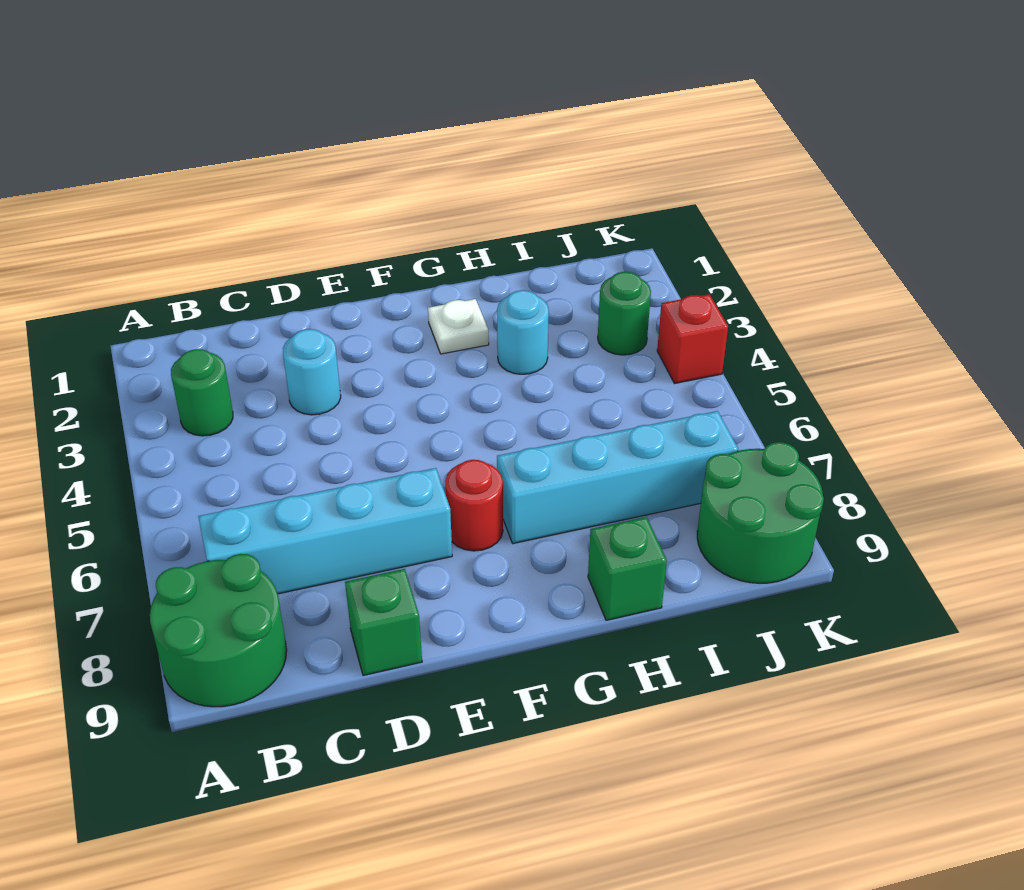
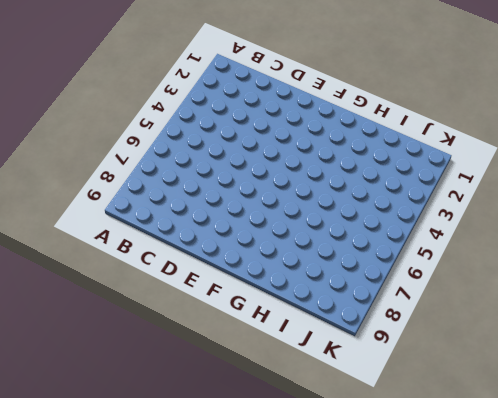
none -> green 2x2 round brick [150,554,287,707]
none -> green 1x1 round brick [171,349,233,436]
none -> cyan 1x4 brick [198,468,452,594]

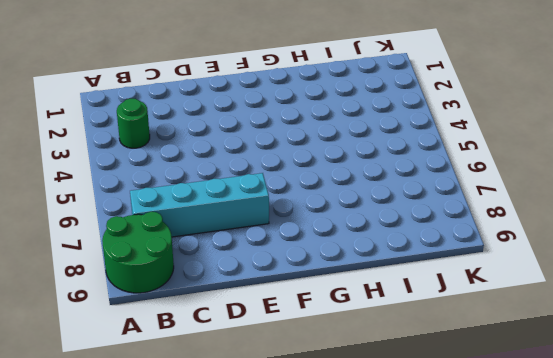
none -> cyan 1x1 round brick [283,329,341,415]
none -> green 1x1 brick [345,569,422,676]
none -> red 1x1 round brick [445,460,503,551]

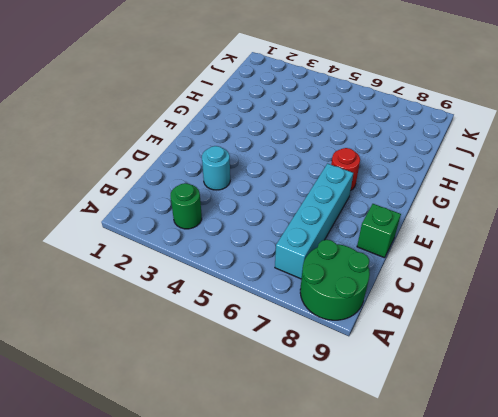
none -> white 1x1 plate [428,299,489,354]
none -> cyan 1x4 brick [497,411,738,544]
none -> cyan 1x1 round brick [497,290,549,374]

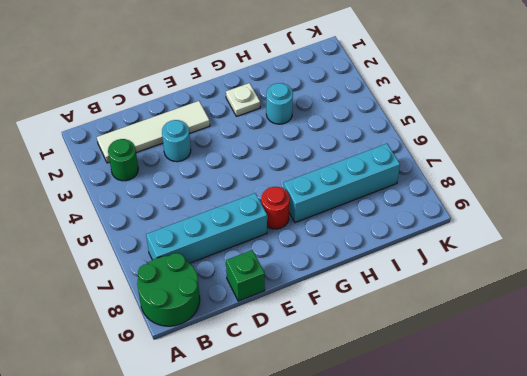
white 1x4 tile [97,101,210,163] -> none
none -> green 1x1 brick [588,517,667,620]
none -> green 1x1 round brick [598,272,651,355]
none -> green 2x2 round brick [697,442,824,583]

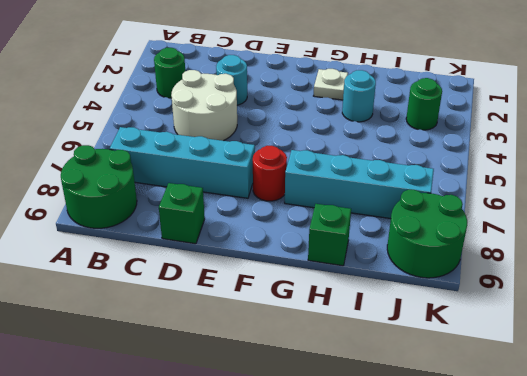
white 2x2 round brick [171,70,237,141] -> none
none -> red 1x1 brick [657,294,728,384]

